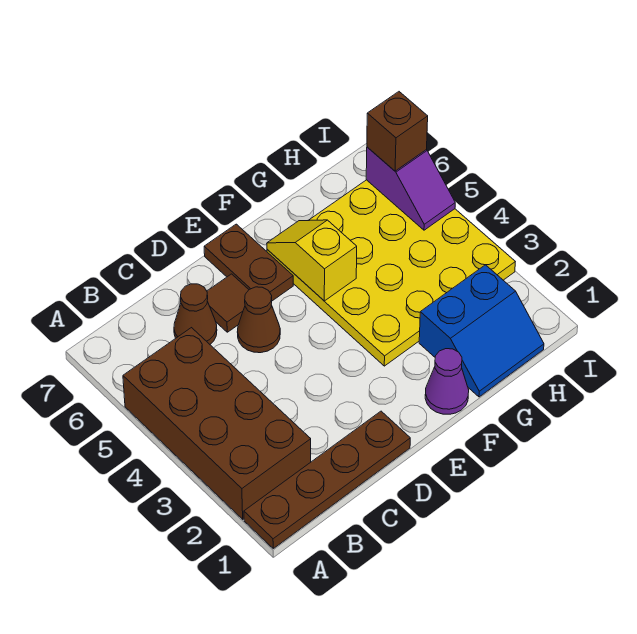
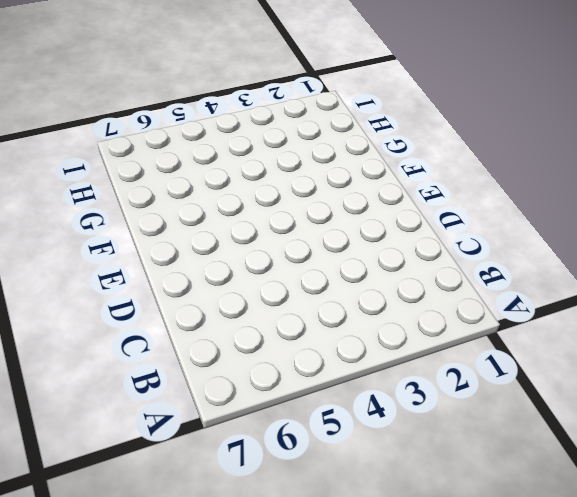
none -> brown 1x4 plate [244,411,410,548]
none -> brown 2x4 brick [123,328,311,519]
none -> brown 1x1 cone [174,284,217,344]

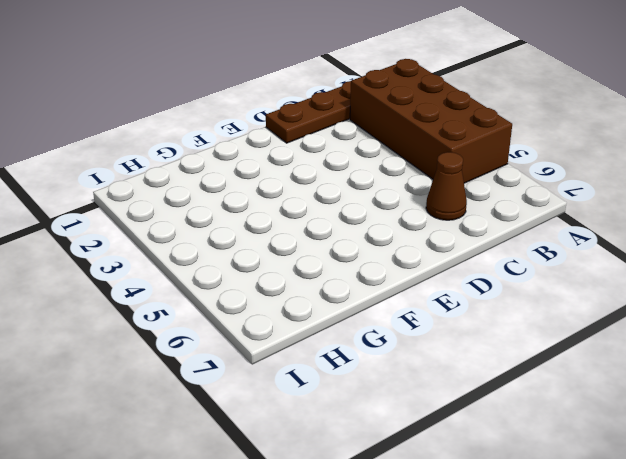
none -> brown 1x1 cone [237,287,280,353]
none -> brown 1x1 tile [207,274,249,332]
none -> brown 1x2 plate [204,224,293,301]

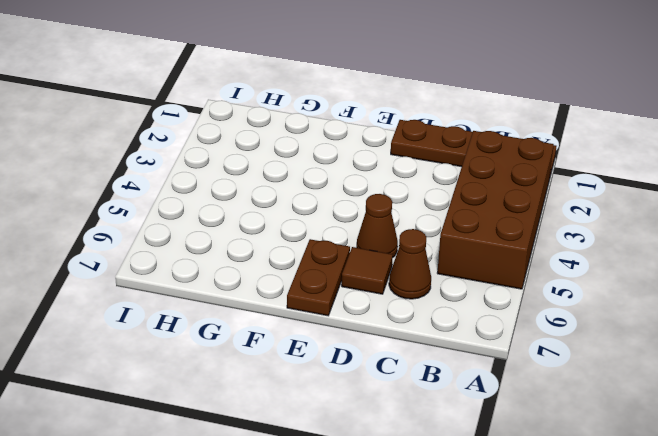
none -> purple 1x1 cone [425,349,469,414]
none -> yellow 4x4 plate [267,180,515,366]
none -> blue 2x2 slope [419,265,544,397]

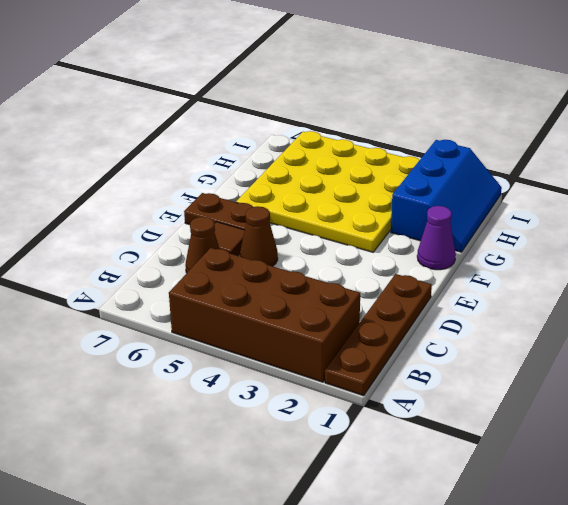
blue 2x3 slope [391,140,502,252] -> blue 2x2 slope [419,265,544,397]
none -> yellow 1x2 slope [267,220,357,301]
none -> purple 1x2 slope [366,147,455,230]
none -> brown 1x1 brick [367,92,428,171]

